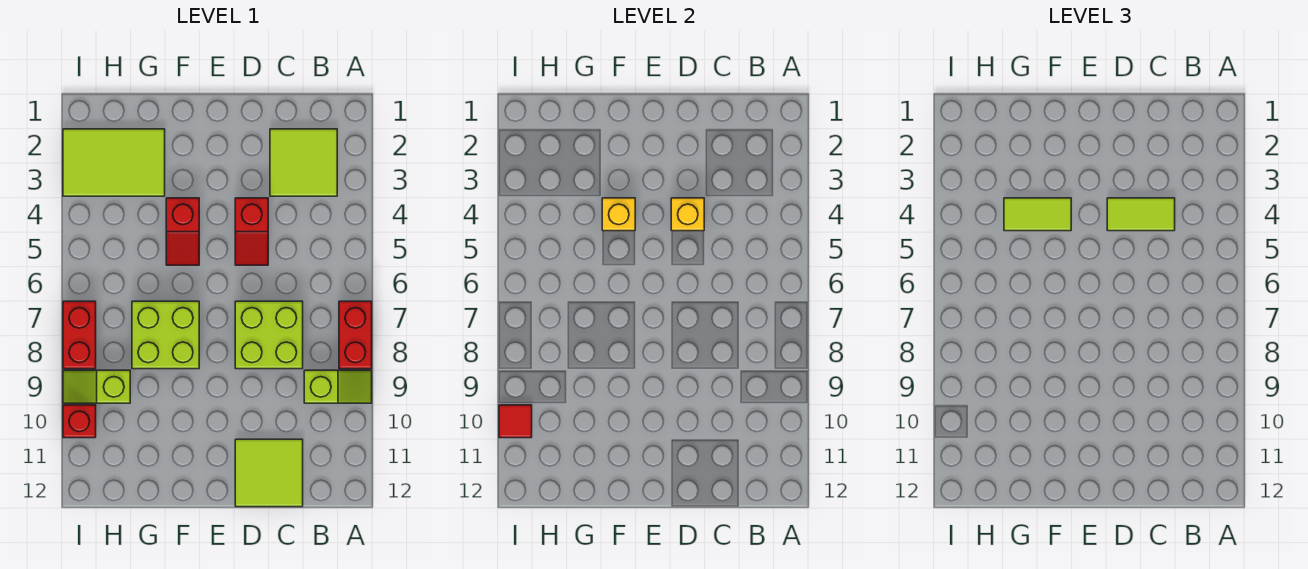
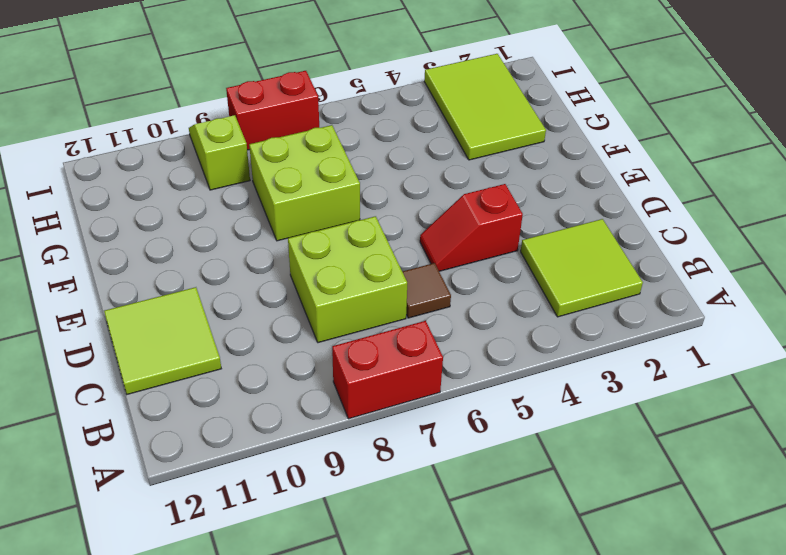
brown 1x1 tile [402,263,451,318] -> none
none -> lime 1x2 slope [304,370,372,403]
none -> red 1x2 slope [166,198,199,265]
none -> red 1x1 brick [63,405,96,438]

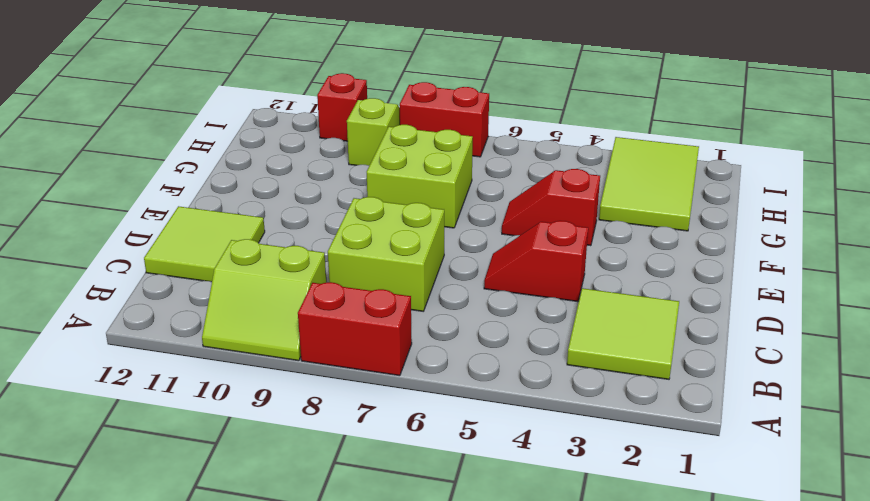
lime 2x2 slope [202,239,326,361] -> lime 1x2 slope [304,370,372,403]
none -> yellow 1x1 brick [671,198,704,231]
none -> yellow 1x1 brick [602,198,635,231]
none -> red 1x1 tile [499,405,532,438]

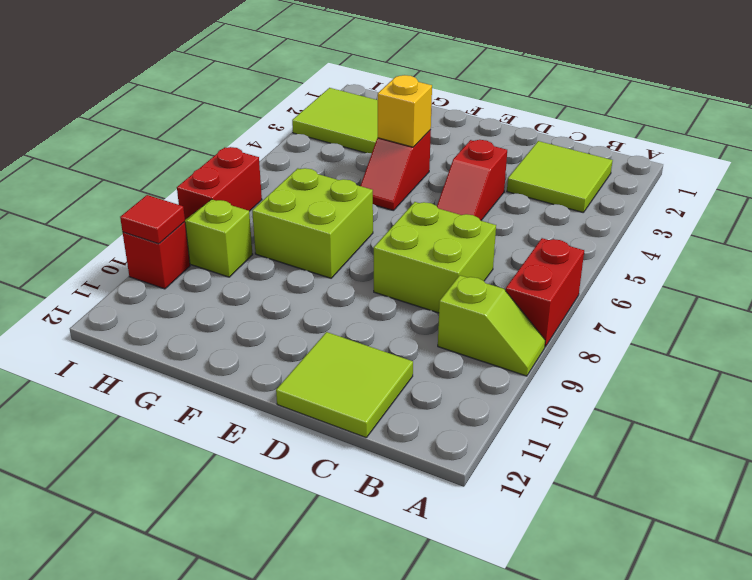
none -> yellow 1x1 brick [671,198,704,231]
none -> lime 1x2 tile [1107,198,1175,231]
none -> lime 1x2 tile [1004,198,1071,231]

